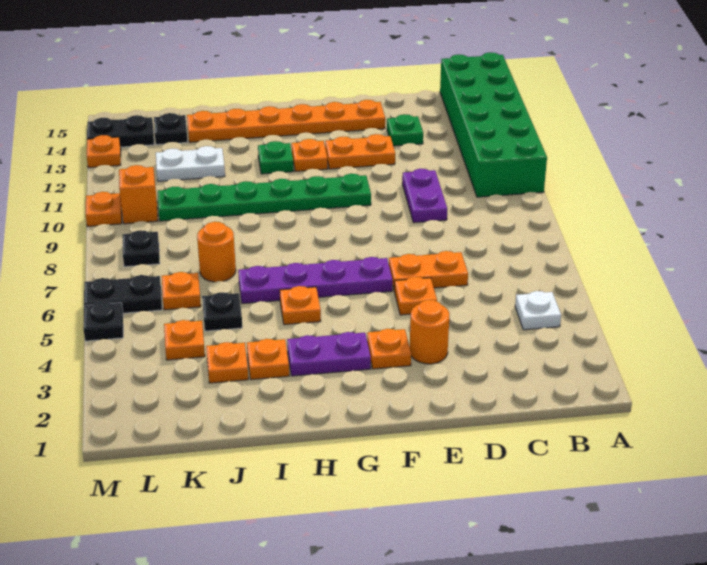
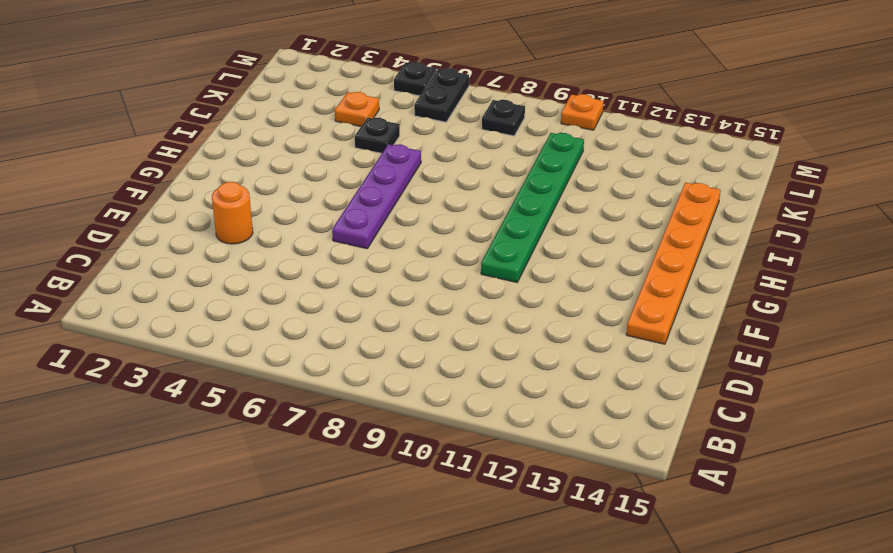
none -> green 2x6 brick [440,52,547,197]
none -> white 1x1 plate [515,291,561,330]
none -> orange 1x2 plate [389,251,468,291]
none -> purple 1x2 plate [402,169,447,223]

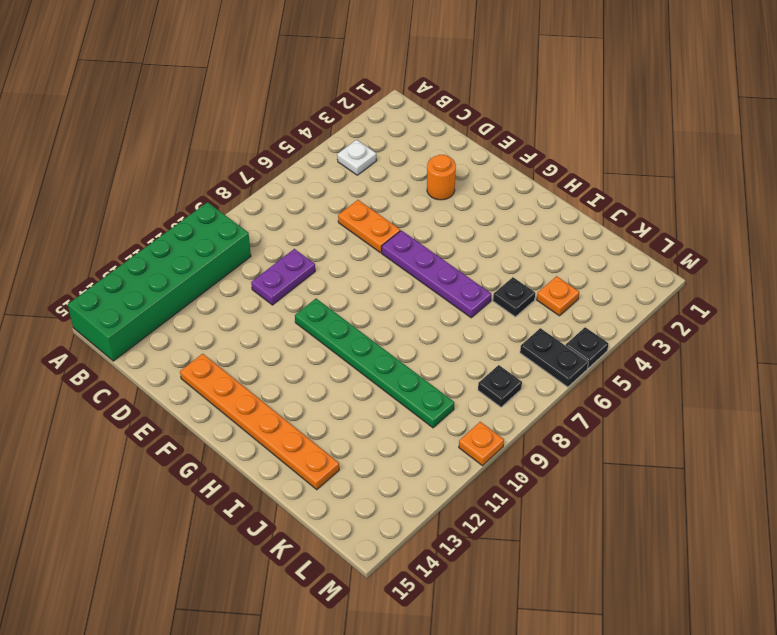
none -> green 1x1 plate [387,114,423,146]
none -> orange 1x1 plate [394,277,437,315]
none -> orange 1x2 plate [325,134,395,169]
none -> orange 1x1 plate [367,329,411,369]

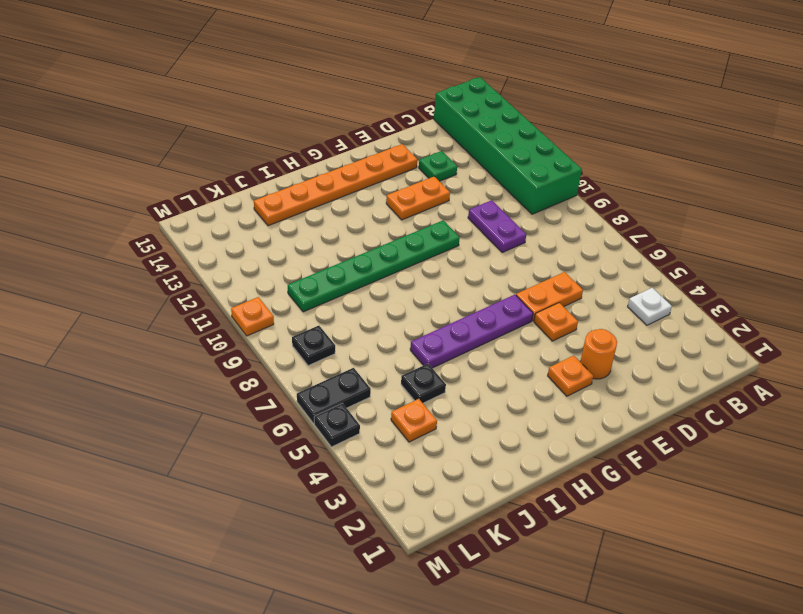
none -> purple 1x2 plate [287,332,371,376]
none -> orange 1x1 plate [292,139,328,171]
none -> orange 1x1 plate [280,286,321,325]
none -> green 1x1 plate [258,141,294,174]

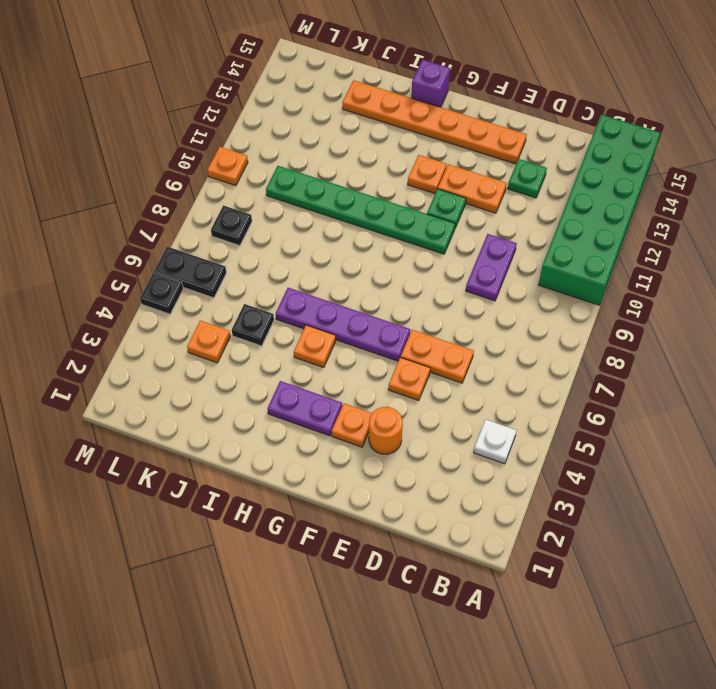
green 1x1 plate [427,189,466,228] -> green 1x1 plate moved to [258,141,294,174]
purple 1x1 brick [411,60,450,107] -> none
none -> orange 1x1 plate [247,339,289,380]
none -> orange 1x1 plate [206,342,248,383]
none -> orange 1x1 round brick [197,222,236,282]
none -> white 1x2 plate [156,146,225,181]

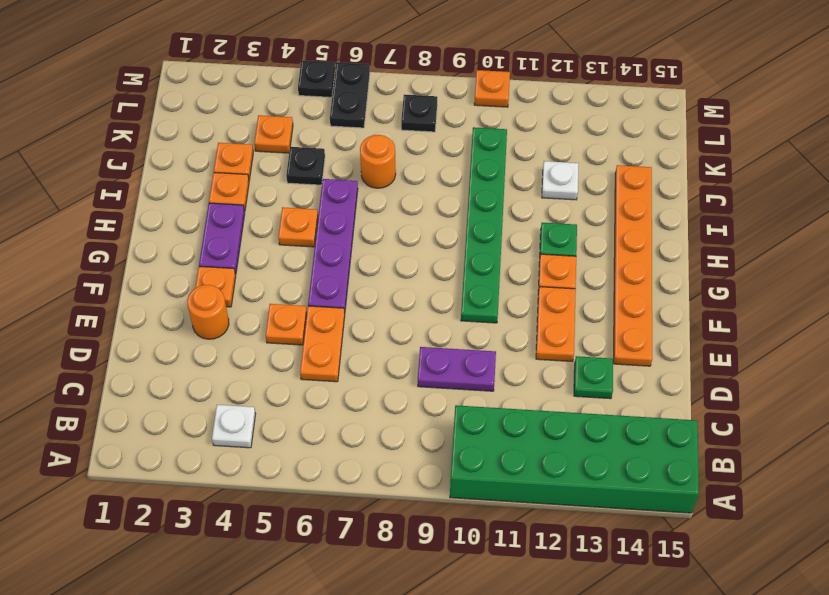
white 1x1 plate [542,161,579,200] -> white 1x2 plate [156,146,225,181]
none -> orange 1x1 plate [162,272,201,310]
none -> black 1x1 plate [154,113,188,145]
none -> orange 1x1 brick [119,165,158,224]
none -> black 1x2 plate [87,115,154,147]

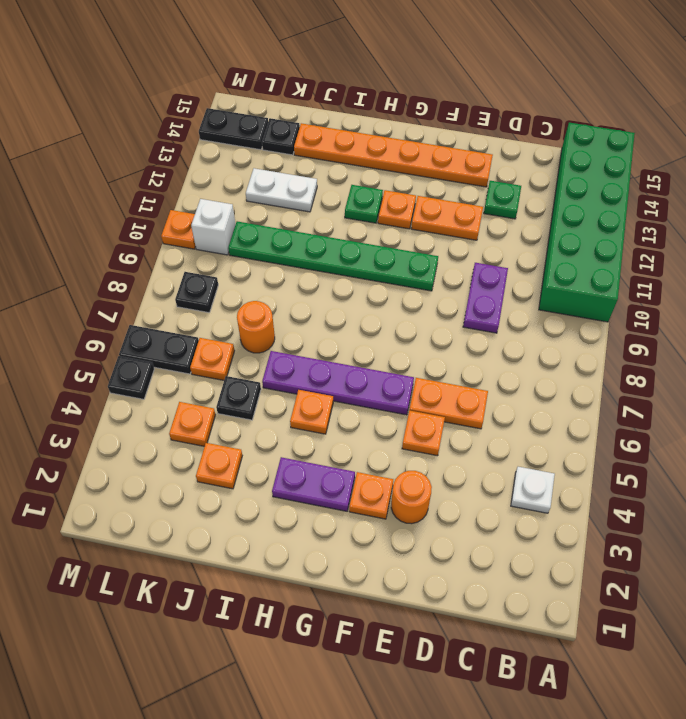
white 1x1 brick [191,199,236,255] -> orange 1x1 brick [119,165,158,224]
none -> orange 1x1 plate [247,339,289,380]
none -> orange 1x1 plate [87,135,121,168]

